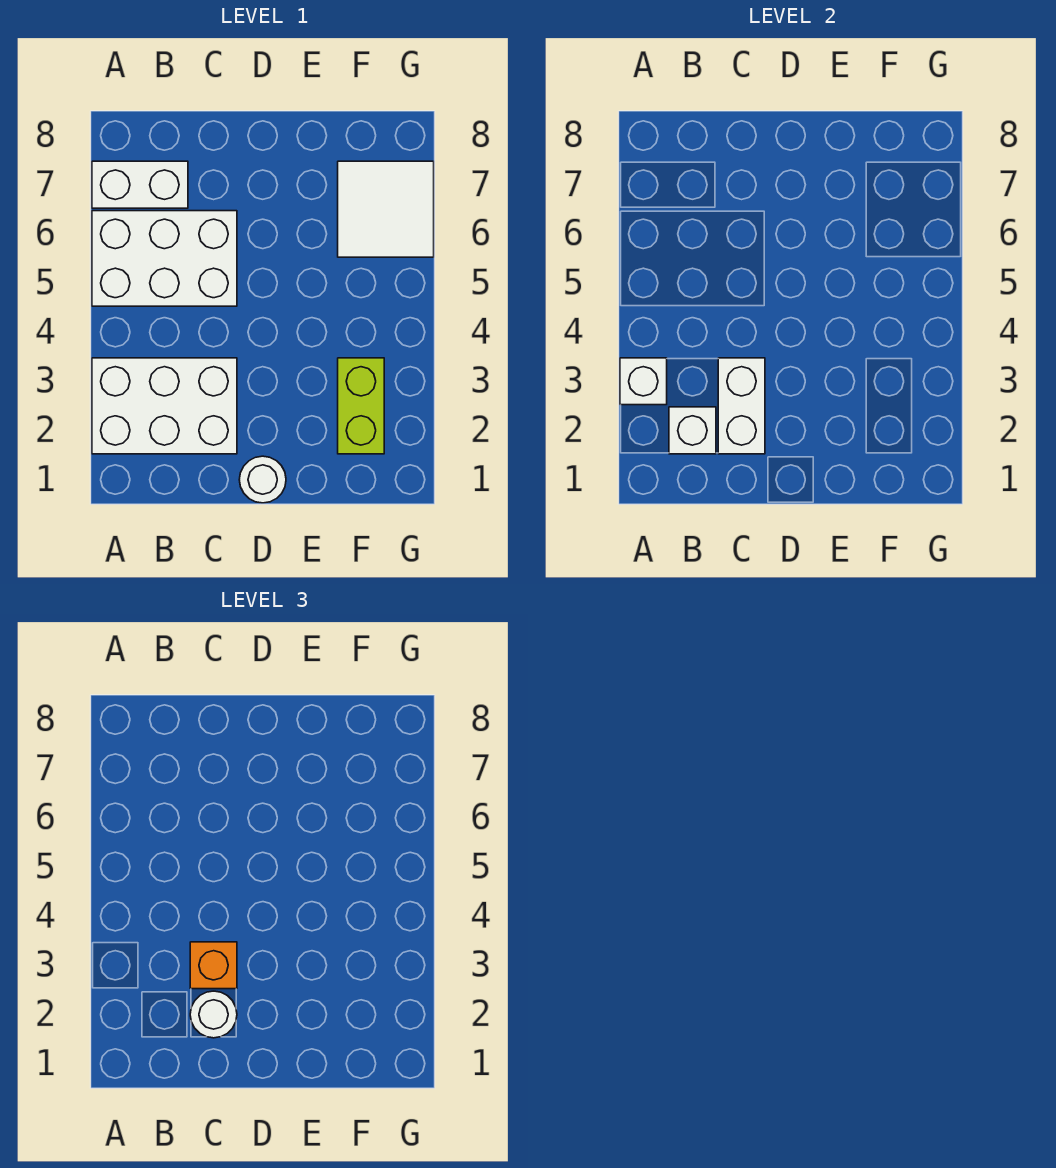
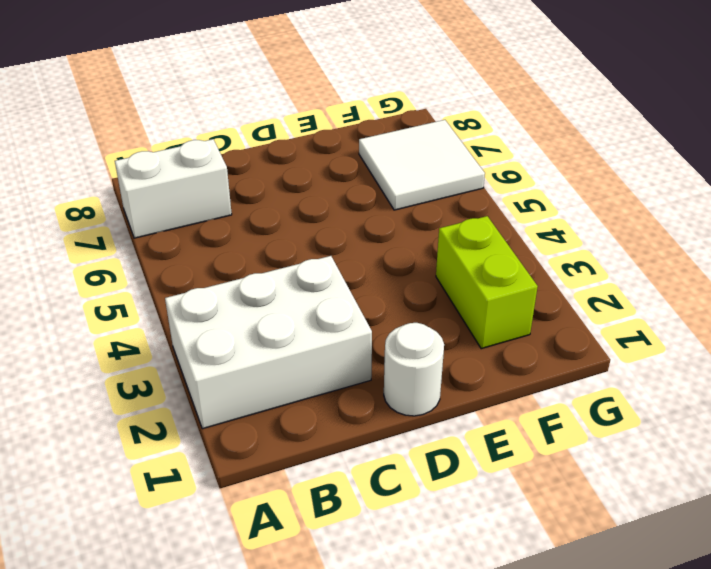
none -> white 2x3 brick [92,211,237,306]
none -> white 1x1 brick [620,358,667,405]

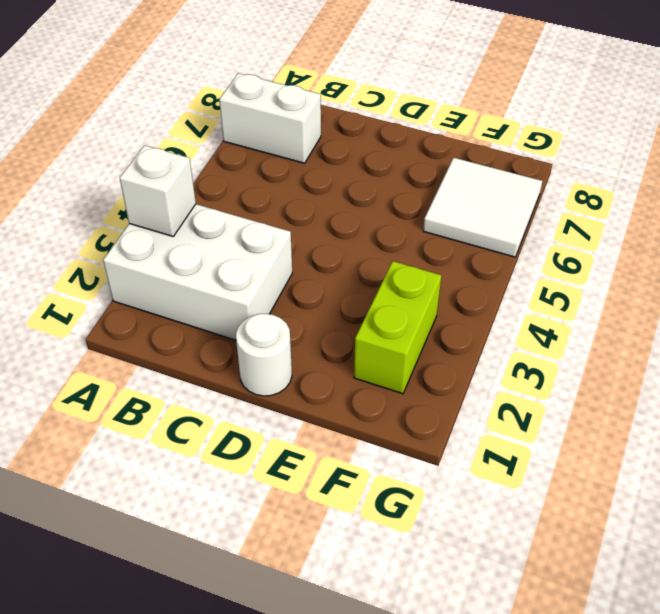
none -> white 2x3 brick [92,211,237,306]
none -> white 1x1 brick [669,407,716,454]

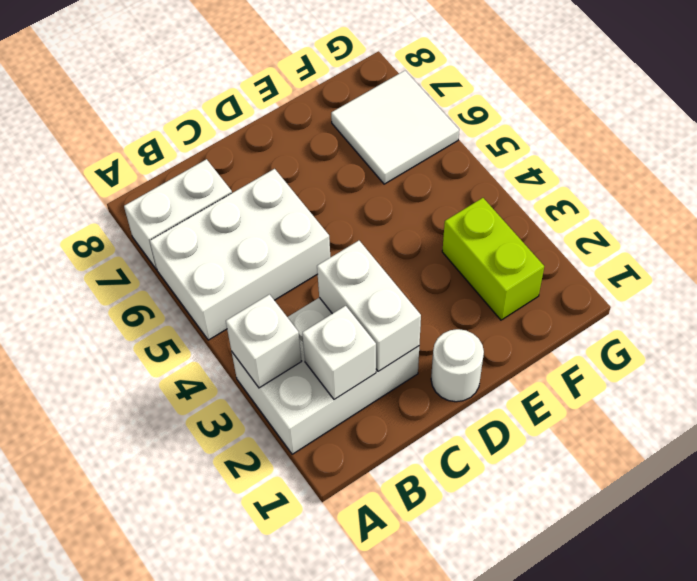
none -> white 1x1 round brick [190,991,237,1038]
none -> orange 1x1 brick [190,942,237,989]

